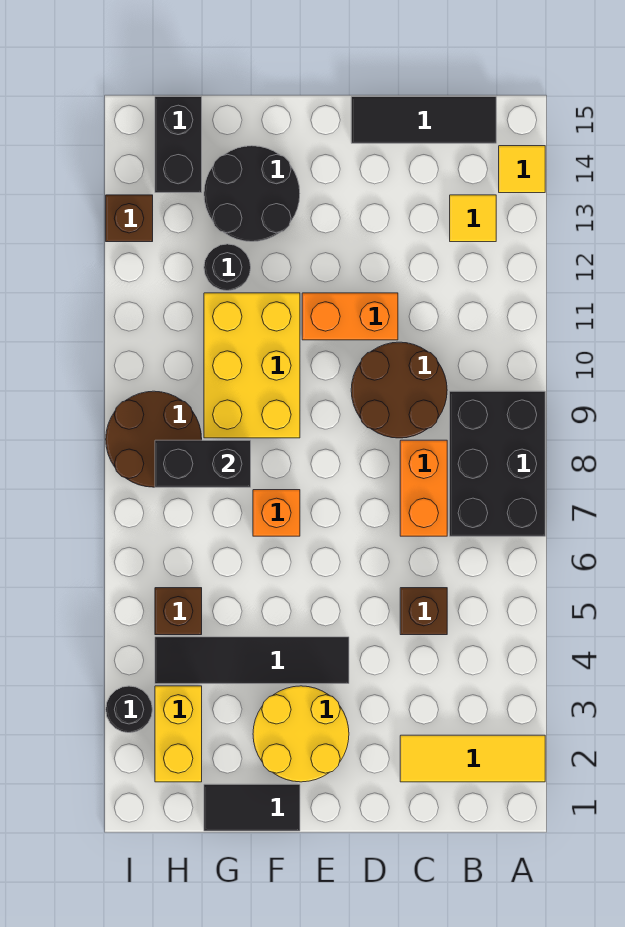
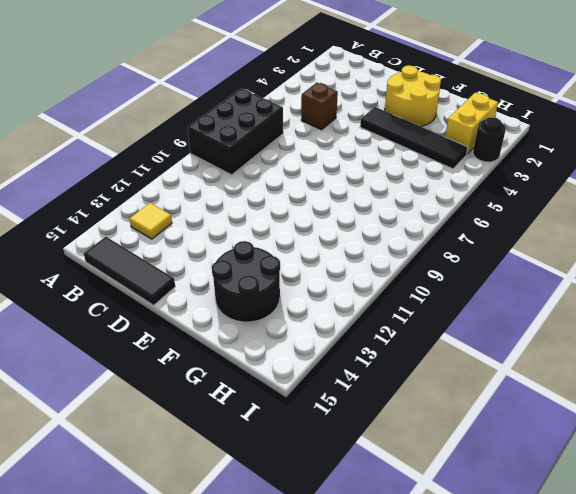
none -> yellow 1x3 tile [400,735,545,782]
none -> yellow 1x1 tile [499,146,545,193]
none -> orange 1x2 brick [400,440,447,536]

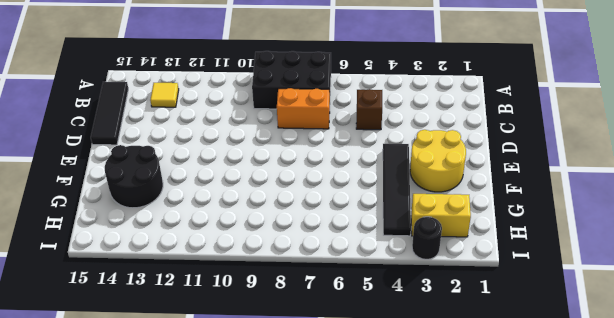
none -> yellow 1x3 tile [400,735,545,782]
none -> yellow 1x1 tile [499,146,545,193]
none -> brown 2x2 round brick [351,342,447,438]

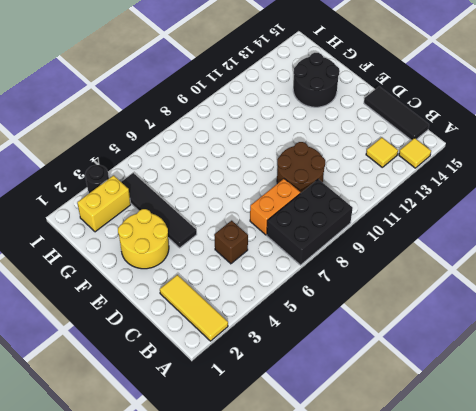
none -> orange 1x2 brick [302,293,398,340]
none -> black 1x2 tile [204,784,300,831]
none -> orange 1x1 brick [253,490,300,536]

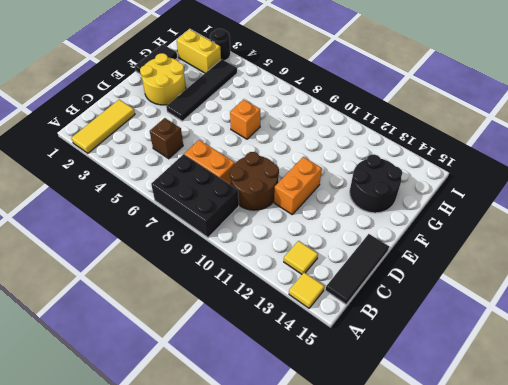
none -> yellow 2x3 brick [204,293,300,438]
none -> black 1x1 round brick [204,244,251,291]
none -> brown 1x1 brick [155,588,202,635]

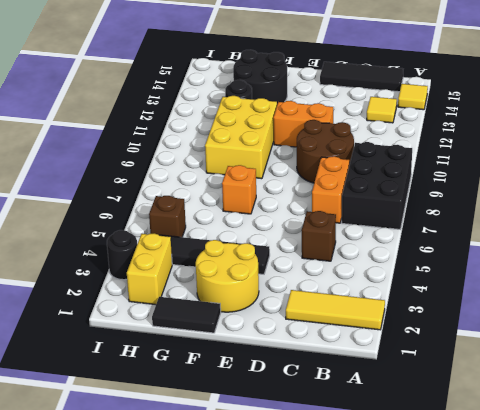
none -> brown 2x2 round brick [106,391,202,487]
none -> black 1x2 brick [155,97,202,193]
none -> brown 1x1 brick [106,195,153,242]

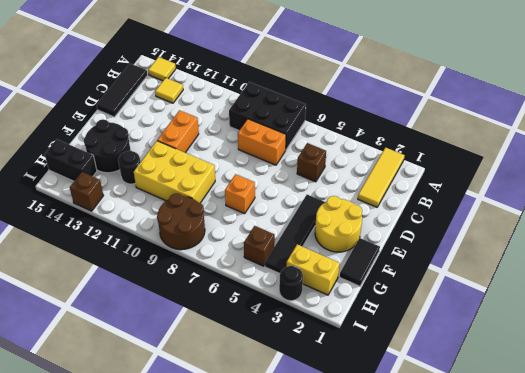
none -> brown 2x2 round brick [351,342,447,438]
none -> black 1x2 brick [155,440,251,487]

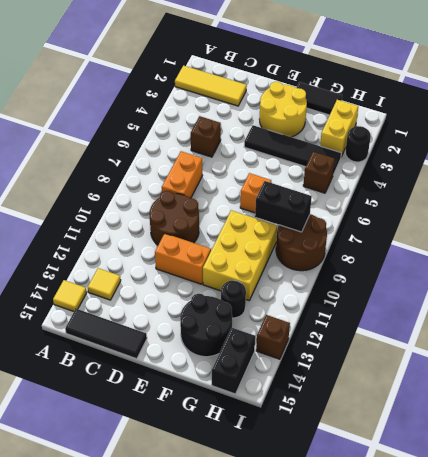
none -> black 2x3 brick [450,391,545,536]

